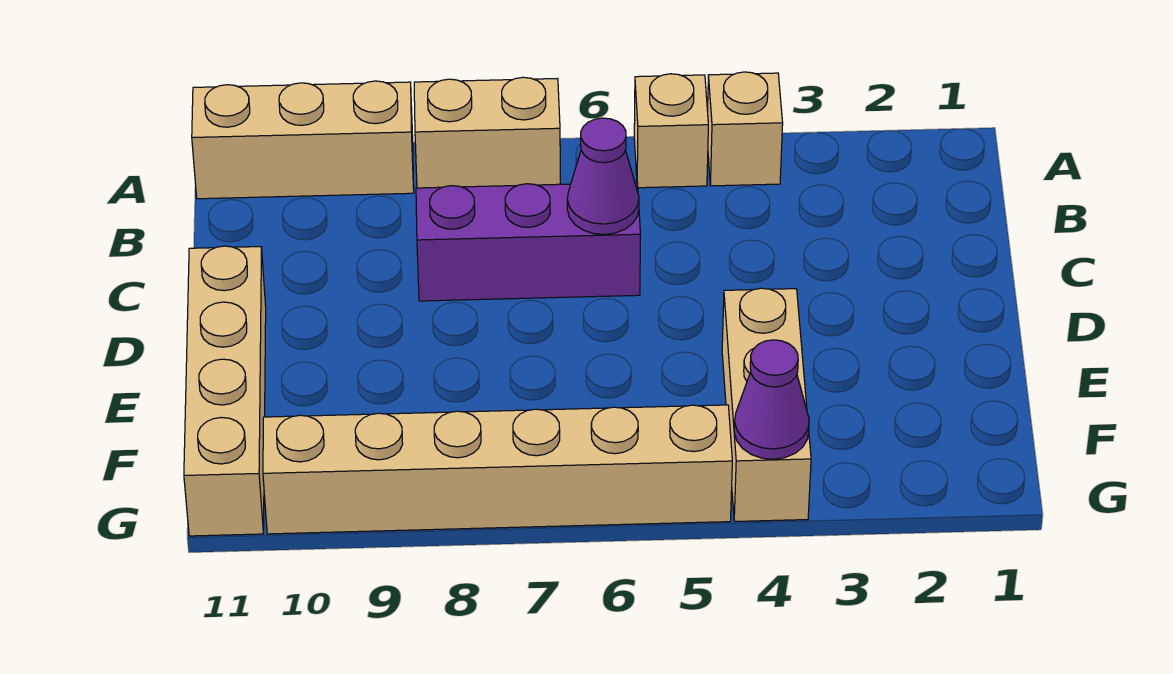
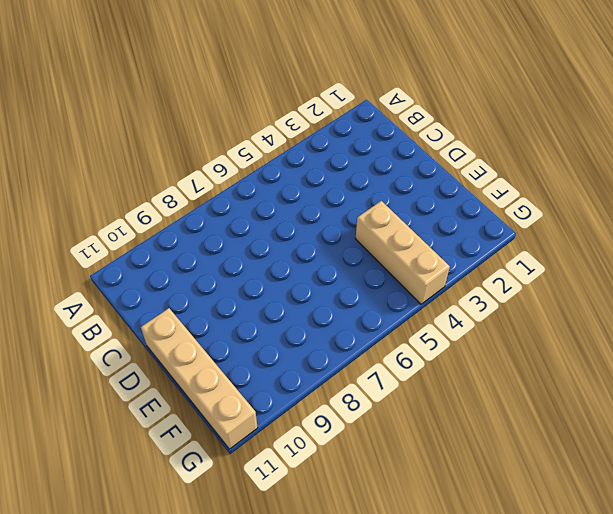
none -> tan 1x1 brick [708,72,783,186]
none -> tan 1x1 brick [634,74,708,188]

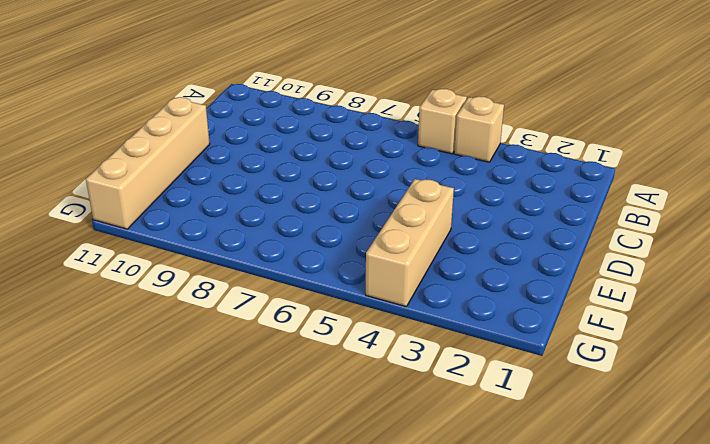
none -> tan 1x2 brick [414,77,560,188]
none -> tan 1x3 brick [192,81,414,199]

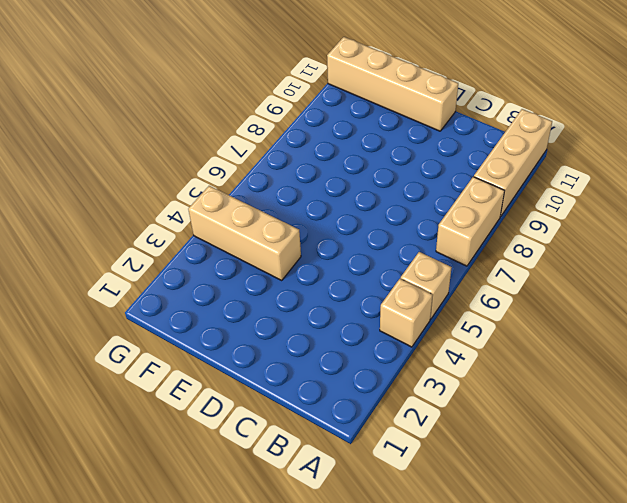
none -> purple 1x3 brick [416,182,641,301]
none -> tan 1x6 brick [263,405,732,534]

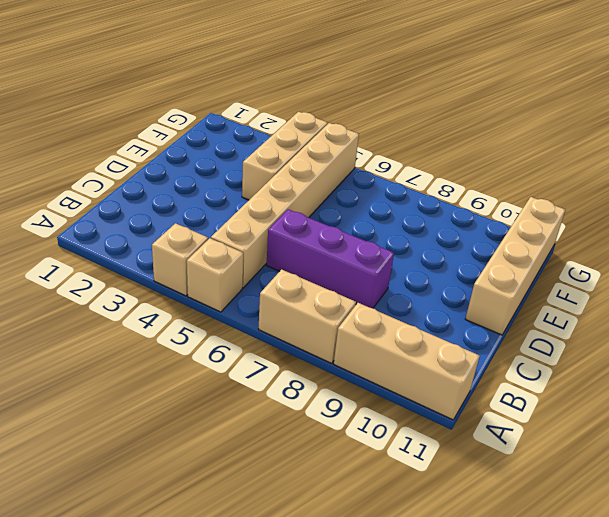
tan 1x6 brick [211,123,359,288] -> tan 1x6 brick turned to [263,405,732,534]
none -> purple 1x1 cone [567,118,639,235]
none -> purple 1x1 cone [734,340,809,459]

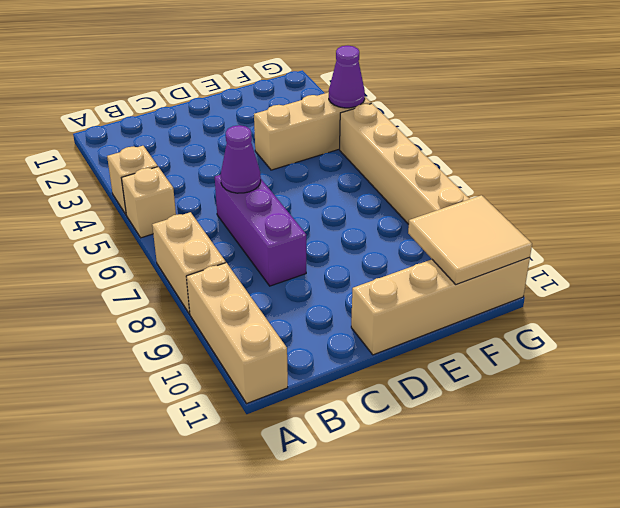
tan 2x2 tile [408,195,532,285] -> none

